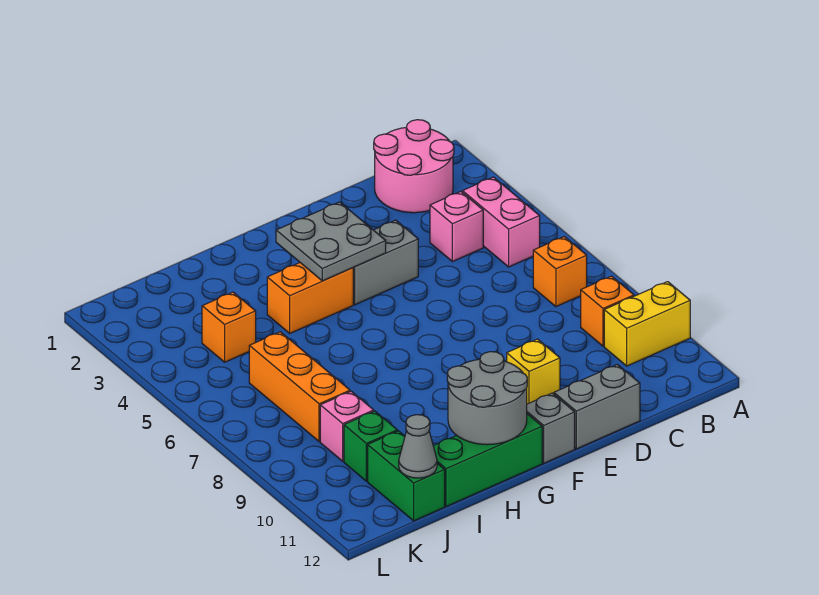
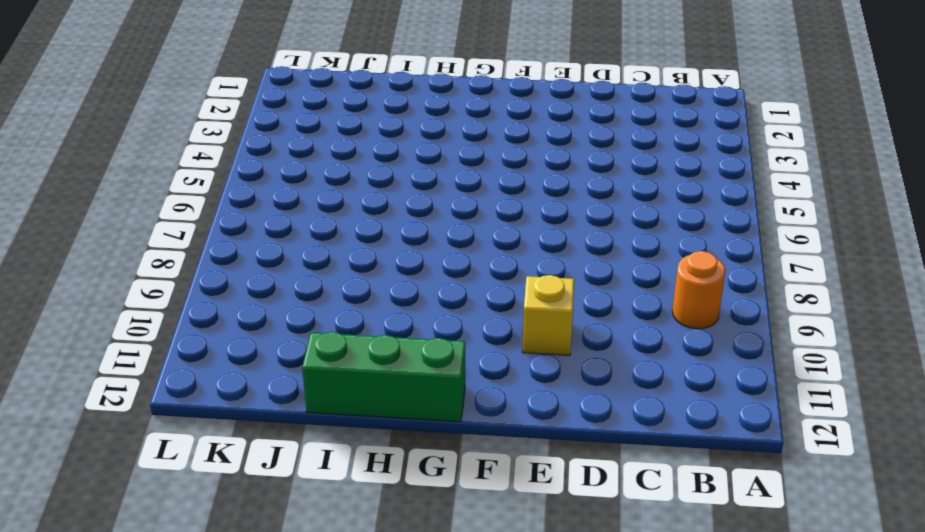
orange 1x1 round brick [672,251,726,329] -> orange 1x1 brick [581,276,634,346]
none -> yellow 1x2 brick [604,282,690,366]
none -> pink 2x2 round brick [374,120,454,213]
none -> pink 1x2 brick [462,177,540,267]

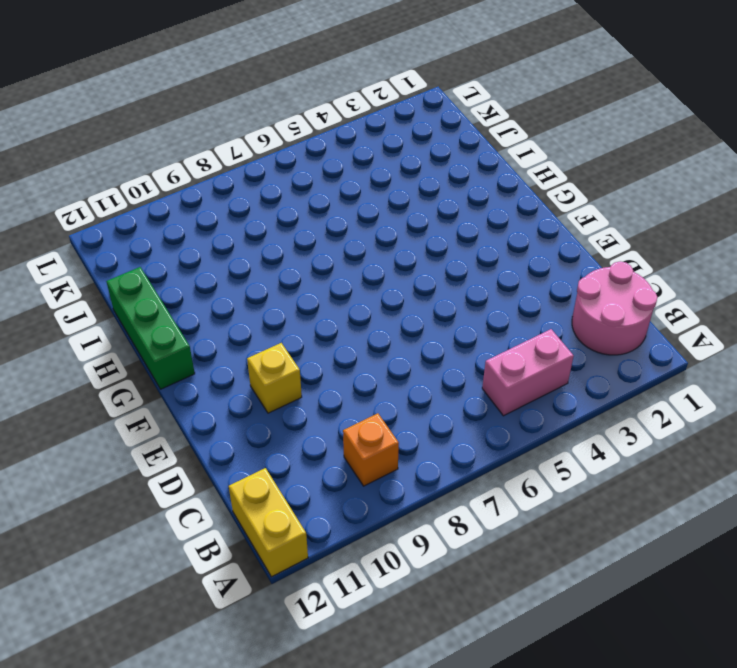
yellow 1x2 brick [229,468,308,577] -> yellow 1x2 brick moved to [604,282,690,366]
none -> orange 1x1 brick [533,237,587,307]
none -> pink 1x1 brick [430,191,483,262]
none -> grey 1x2 brick [554,364,640,449]

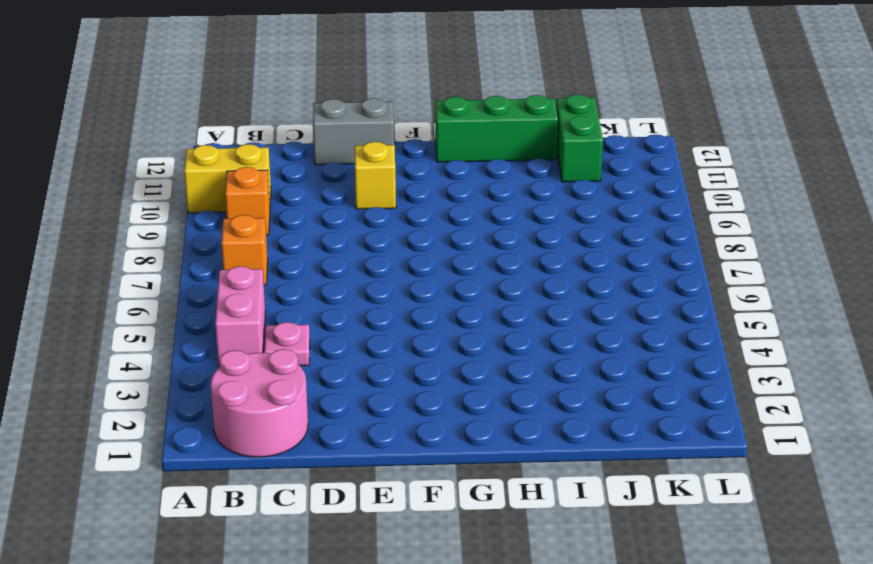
pink 1x1 plate [264,322,310,366] -> pink 1x1 brick [430,191,483,262]
none -> grey 1x2 brick [353,220,418,305]
none -> grey 1x1 brick [527,393,575,463]
none -> orange 1x2 brick [267,263,353,333]

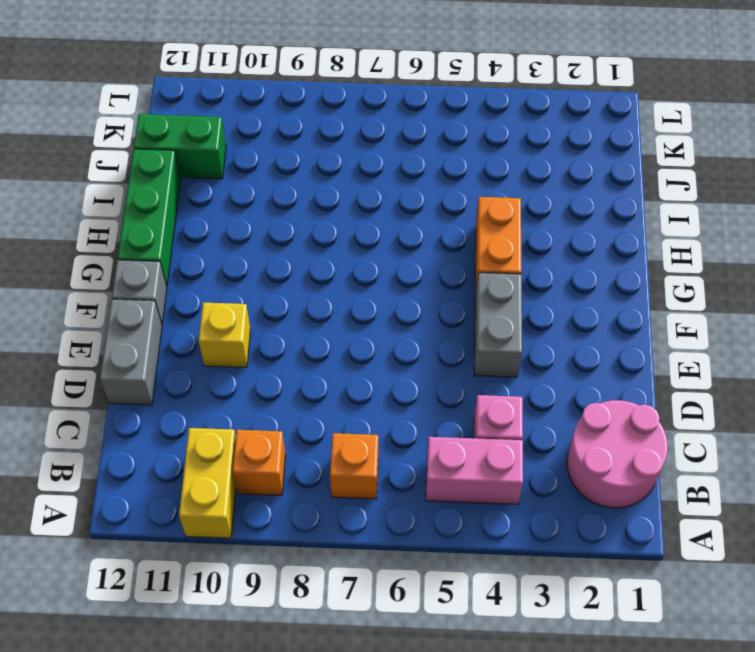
none -> orange 1x1 brick [202,292,256,362]
none -> orange 1x3 brick [249,332,350,442]
none -> pink 1x1 brick [320,391,374,461]

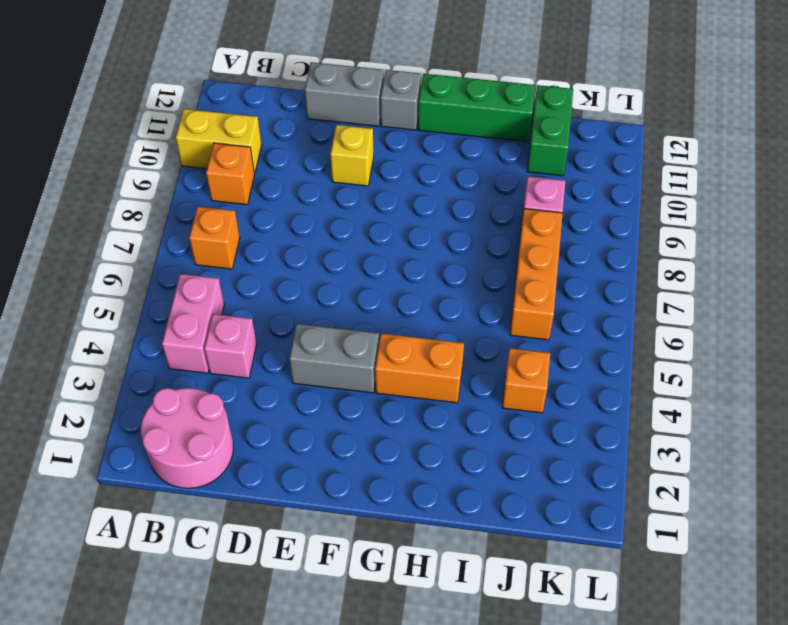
none -> green 1x1 brick [344,411,397,481]
none -> grey 2x2 plate [276,202,386,281]
none -> grey 2x2 round brick [447,352,527,445]

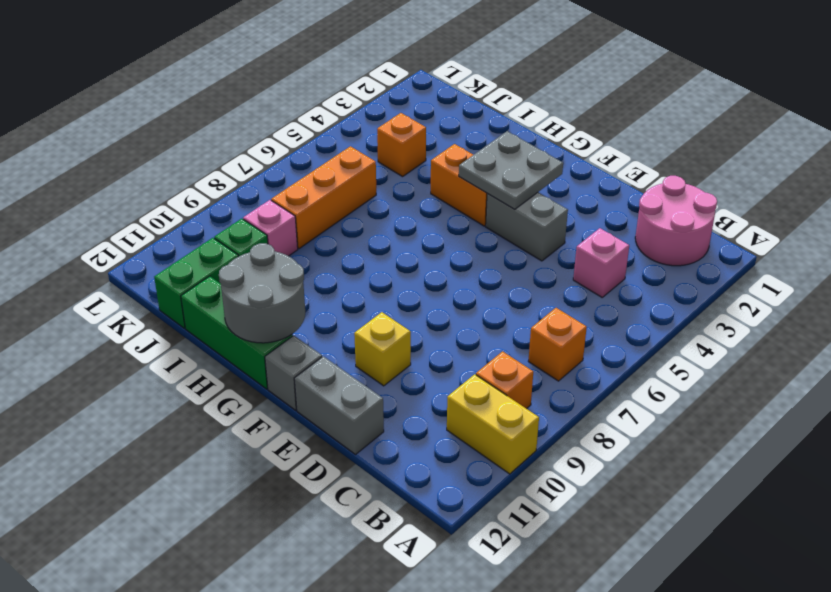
none -> pink 1x2 brick [462,177,540,267]
none -> grey 1x1 cone [399,415,437,478]

